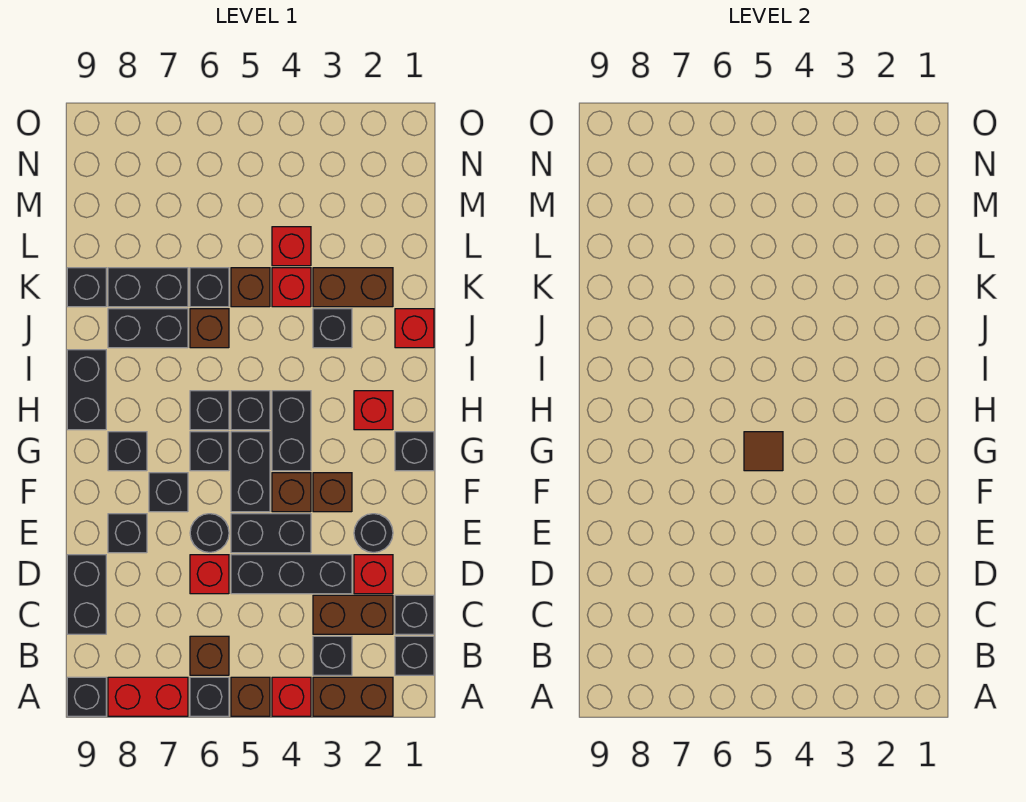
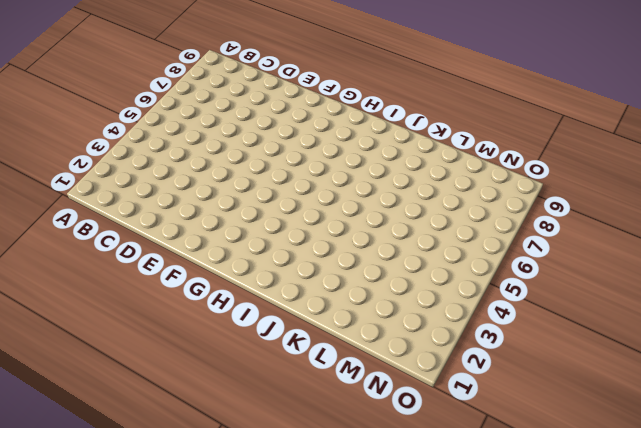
none -> brown 1x2 brick [313,677,393,716]
none -> red 1x1 brick [272,677,311,716]
none -> brown 1x1 brick [231,677,270,716]
none -> black 1x1 brick [190,677,229,716]

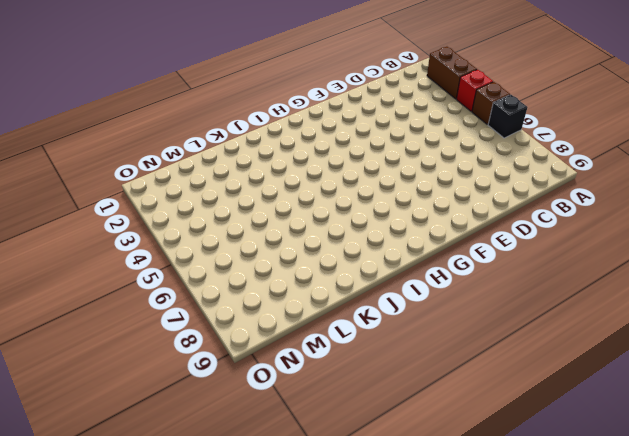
none -> red 1x2 brick [108,677,188,716]
none -> black 1x1 brick [67,677,106,716]
none -> black 1x1 brick [395,636,434,675]
none -> black 1x1 brick [313,636,352,675]

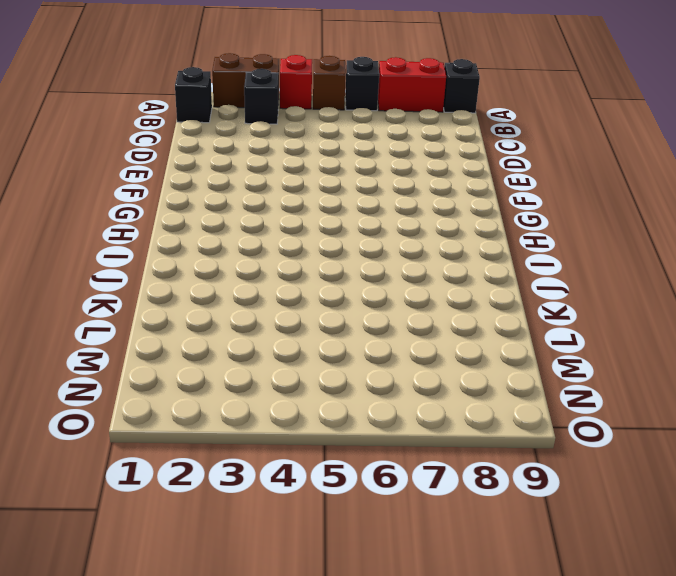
none -> brown 1x1 brick [190,636,229,675]
none -> black 1x1 brick [395,595,434,634]
none -> brown 1x2 brick [313,595,393,634]
none -> black 1x2 brick [67,555,106,634]

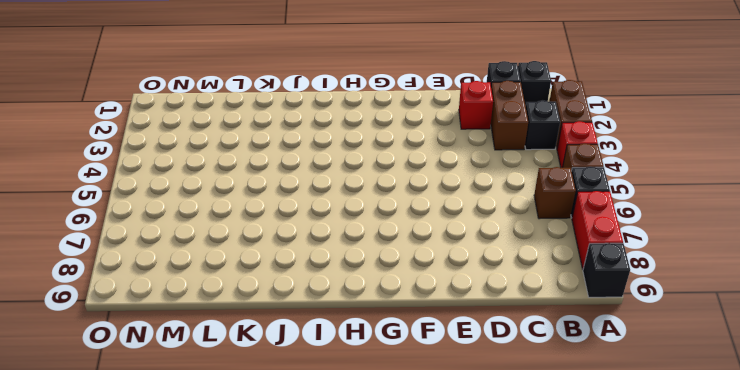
none -> black 1x2 brick [67,555,106,634]
none -> black 1x3 brick [231,555,352,594]
none -> red 1x1 brick [190,555,229,594]
none -> black 1x1 round brick [354,514,393,552]

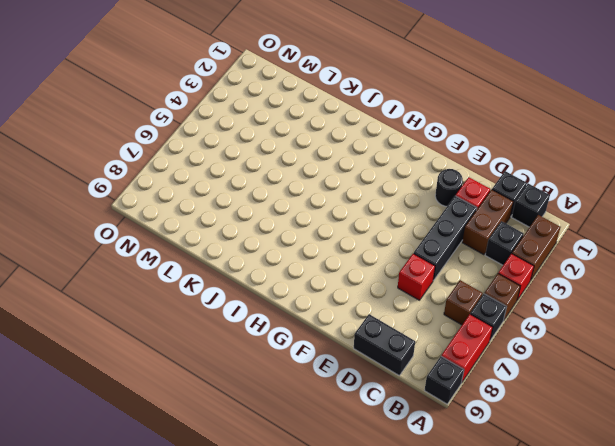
none -> black 1x2 brick [231,514,311,553]
none -> black 1x1 round brick [190,514,229,553]
none -> black 1x1 brick [108,514,147,553]
none -> brown 1x1 brick [313,473,352,512]

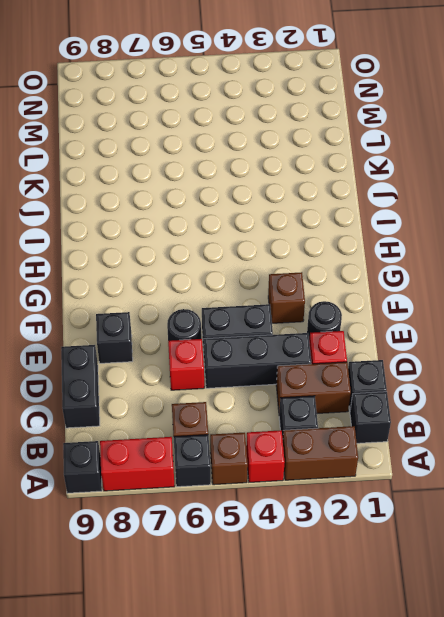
none -> brown 1x1 brick [272,473,311,512]
none -> black 1x2 brick [231,432,270,512]
none -> black 1x1 brick [149,473,188,512]
none -> black 1x1 brick [395,432,434,471]

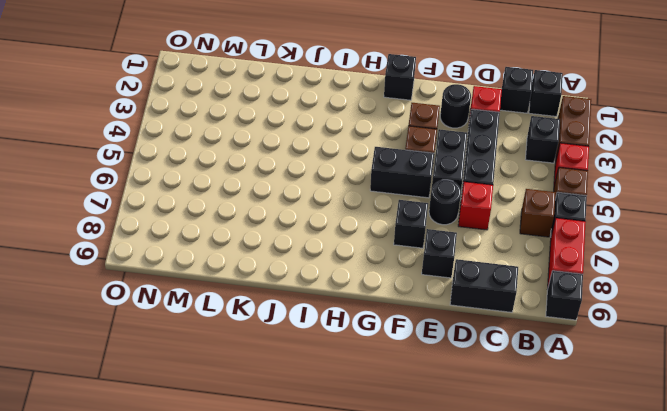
none -> brown 1x2 brick [313,595,393,634]
none -> black 1x2 brick [272,391,311,471]
none -> black 1x1 brick [190,432,229,471]
none -> black 1x1 brick [108,432,147,471]

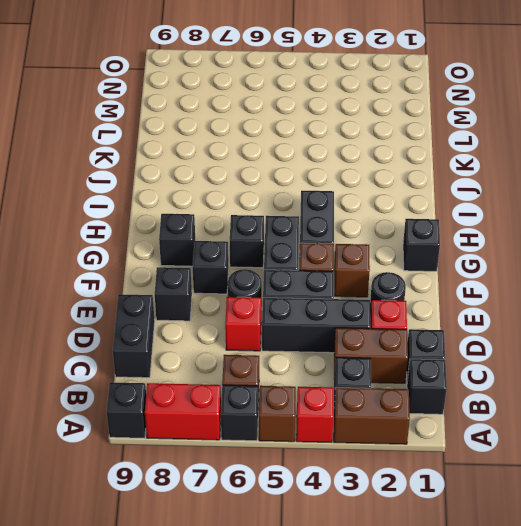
none -> red 1x1 brick [354,391,393,430]
none -> black 1x1 brick [231,391,270,430]
none -> black 1x1 brick [190,391,229,430]
none -> black 1x2 brick [67,350,106,430]

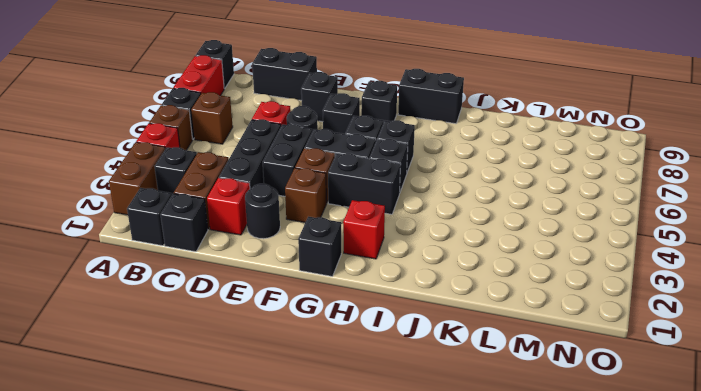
none -> red 1x1 brick [395,309,434,348]
none -> black 1x1 brick [313,309,352,348]
none -> brown 1x1 brick [190,309,229,348]
none -> black 1x2 brick [108,309,188,348]

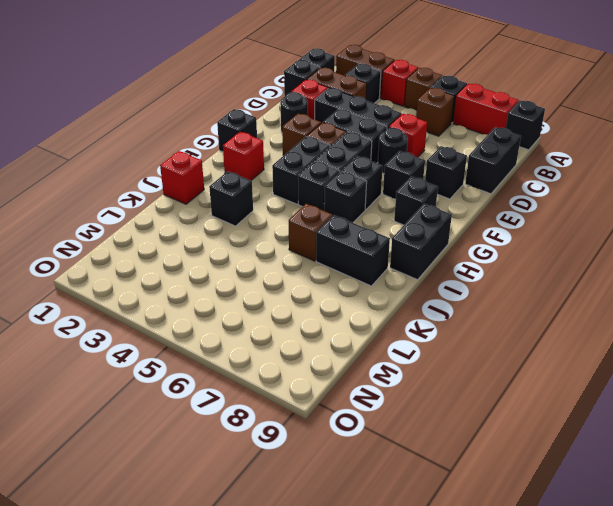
none -> brown 1x2 brick [313,268,393,307]
none -> red 1x1 brick [272,268,311,307]
none -> brown 1x1 brick [231,268,270,307]
none -> black 1x1 brick [190,268,229,307]

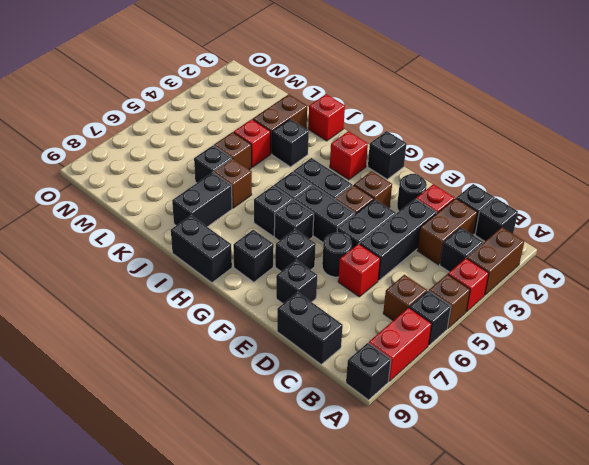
none -> black 1x2 brick [108,268,188,307]
none -> black 1x1 brick [67,268,106,307]
none -> red 1x1 brick [272,227,311,266]
none -> brown 1x1 tile [744,432,783,471]

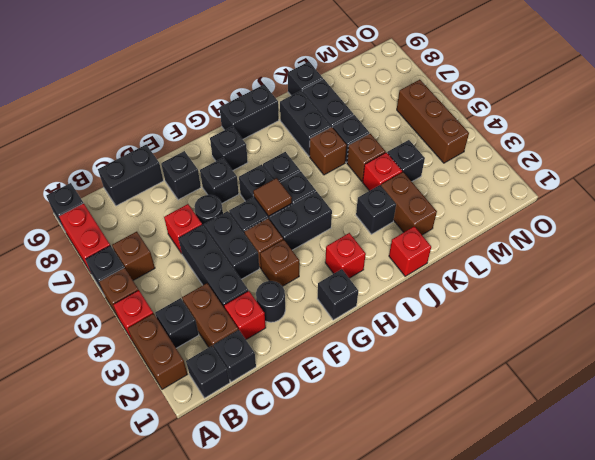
black 1x1 brick [387,140,425,182] -> red 1x1 brick [272,227,311,266]
brown 1x3 brick [397,80,469,163] -> none

